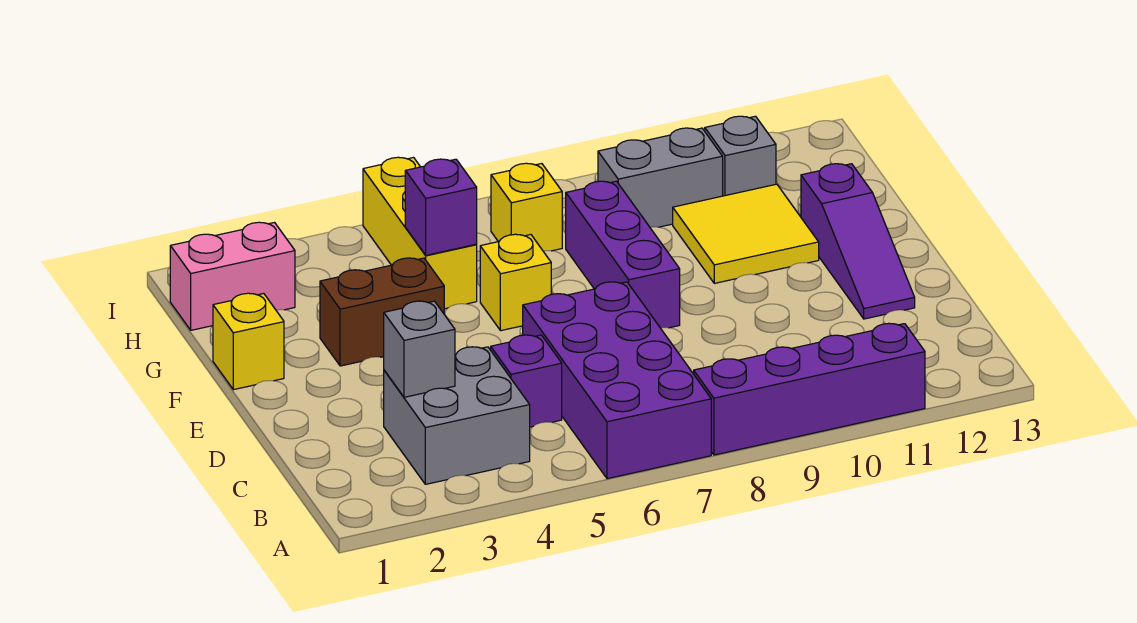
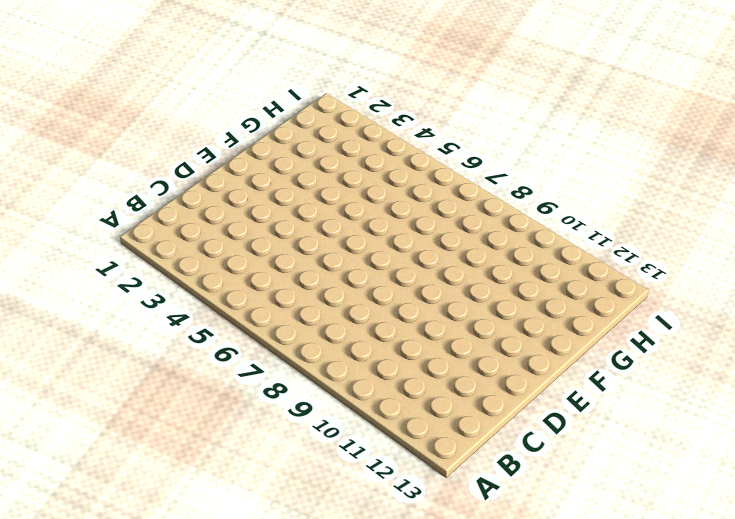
none -> purple 2x4 brick [523,282,711,479]
none -> purple 1x4 brick [694,323,925,455]
none -> grey 2x2 brick [384,347,530,484]

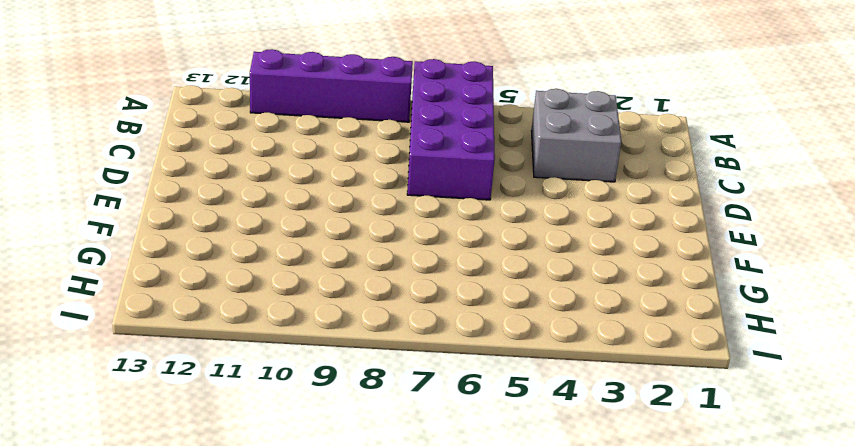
none -> purple 1x1 brick [491,335,562,427]
none -> purple 1x3 slope [801,164,915,319]
none -> purple 1x3 brick [566,181,680,328]

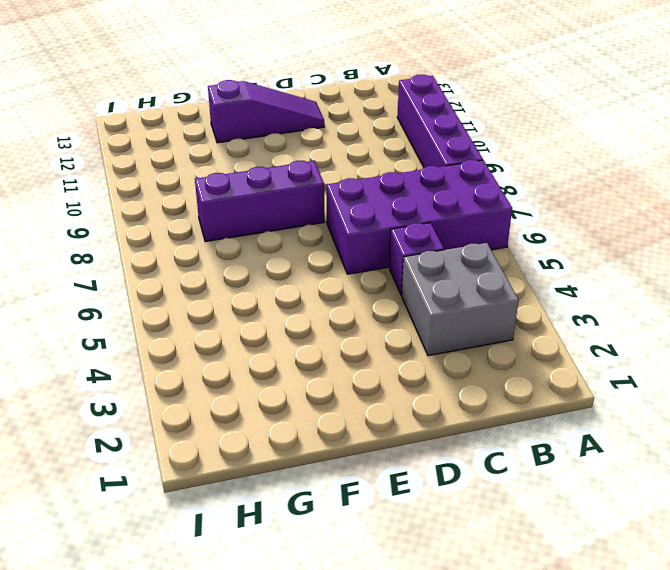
none -> yellow 1x1 brick [213,293,284,390]
none -> brown 1x2 brick [320,258,444,366]
none -> yellow 1x1 brick [480,234,551,331]

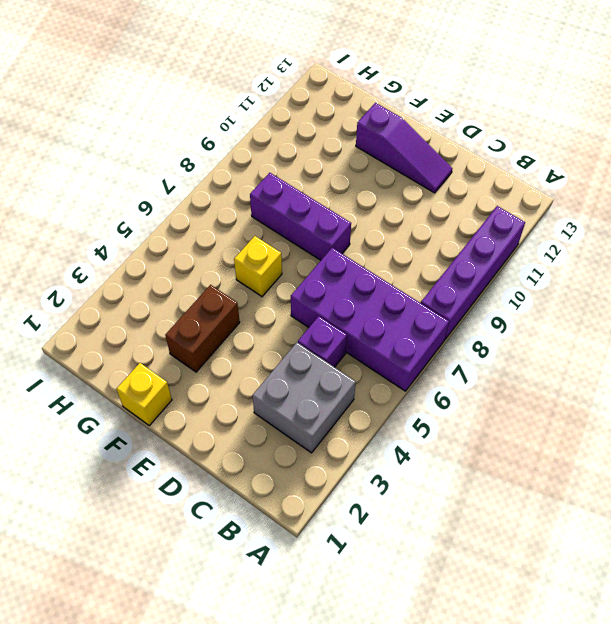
none -> yellow 2x2 tile [673,184,819,283]
none -> yellow 1x3 brick [363,157,477,309]
none -> pink 1x2 brick [170,222,295,330]

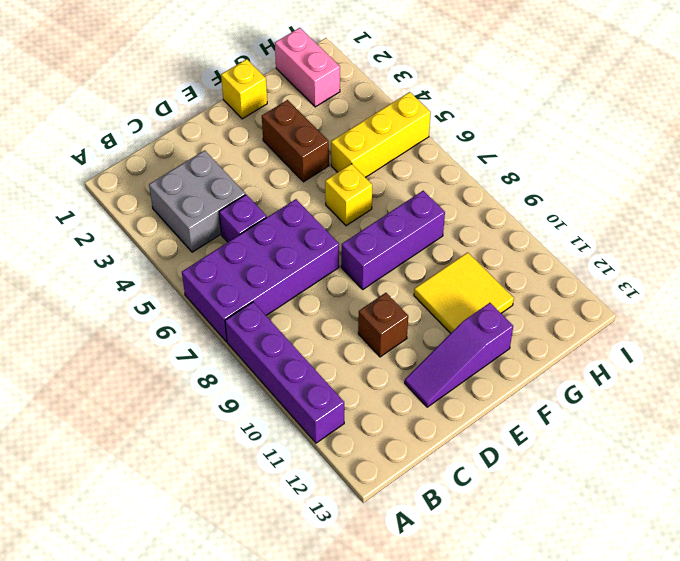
brown 1x1 brick [358,293,408,357] -> none
none -> yellow 1x1 brick [491,163,562,251]
none -> grey 1x2 brick [598,128,723,227]
none -> grey 1x1 brick [705,116,776,196]

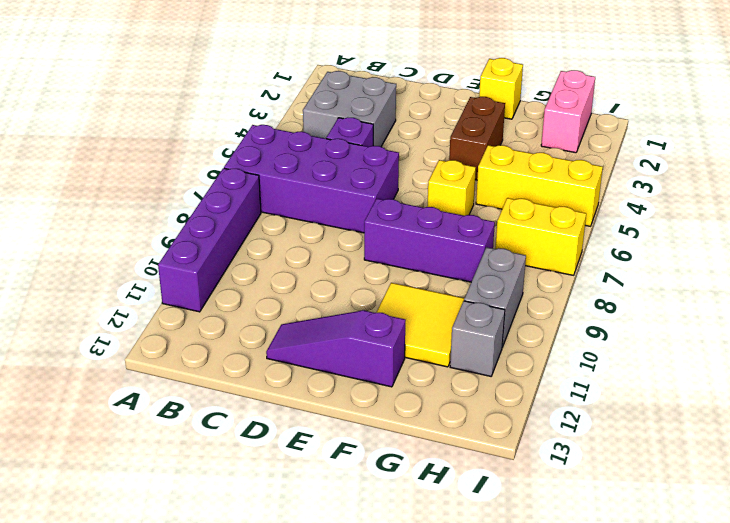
yellow 1x2 brick [495,198,586,275] -> yellow 1x1 brick [491,163,562,251]
none -> grey 1x1 brick [384,301,455,397]
none -> purple 1x1 brick [405,159,477,255]

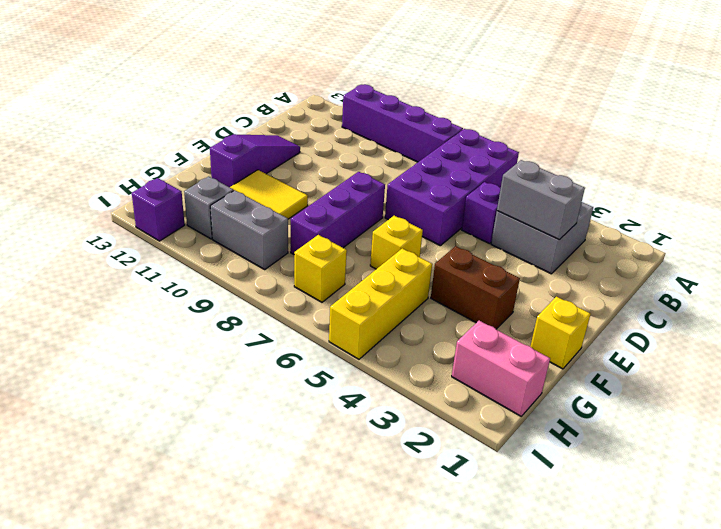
grey 1x2 brick [497,160,585,239] -> grey 1x1 brick [384,301,455,397]
purple 1x1 brick [132,178,185,241] -> purple 1x1 brick moved to [405,159,477,255]

